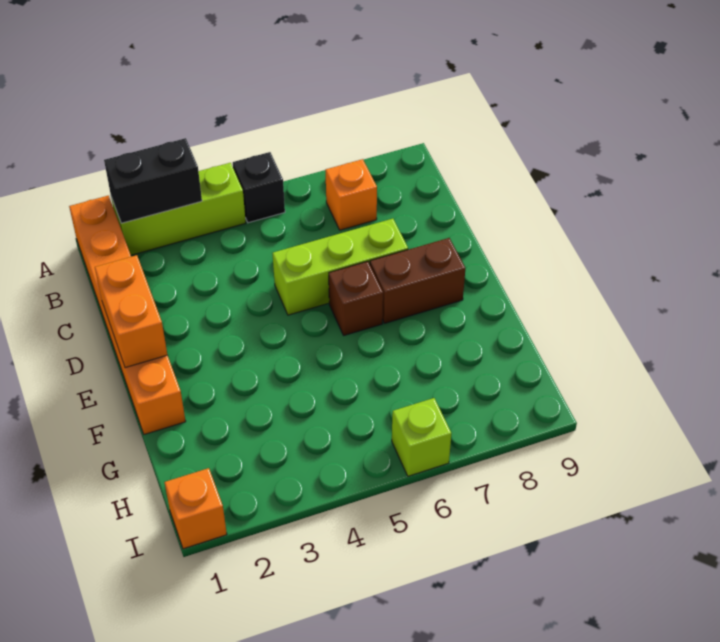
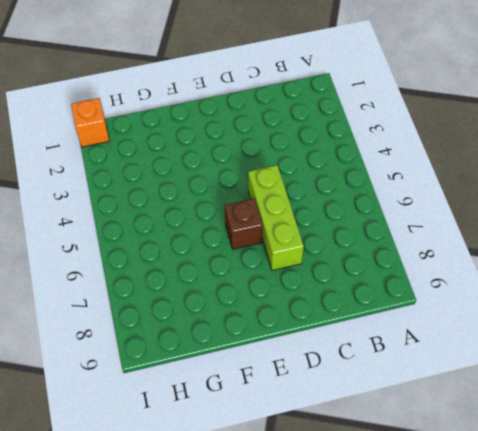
none -> orange 1x6 brick [69,196,186,434]
none -> lime 1x3 brick [111,163,246,255]

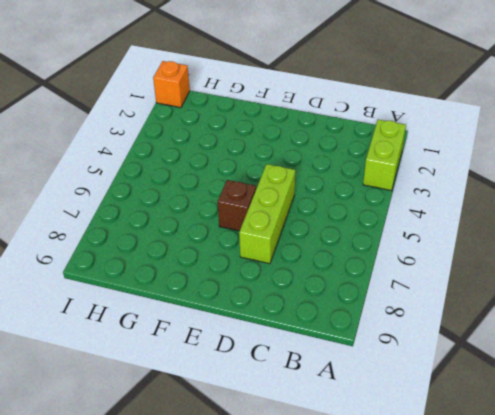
lime 1x2 brick [363,120,406,191] -> lime 1x3 brick [111,163,246,255]
none -> orange 1x6 brick [69,196,186,434]
none -> black 1x1 brick [233,152,285,223]

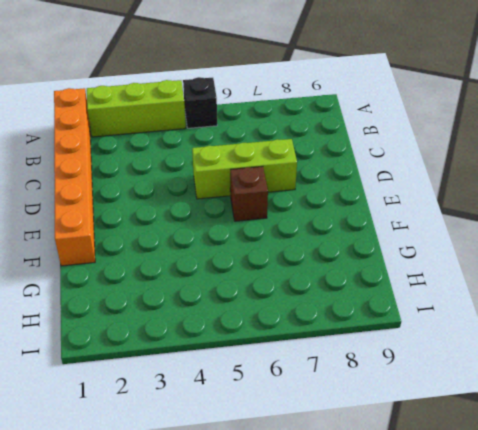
none -> orange 1x1 brick [325,159,377,230]
none -> brown 1x2 brick [370,238,465,323]

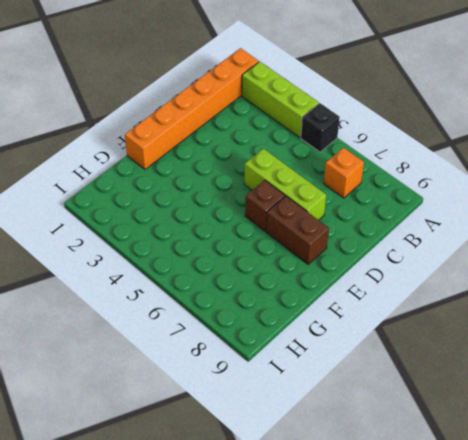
none -> orange 1x1 brick [164,468,227,549]
none -> lime 1x1 brick [392,398,451,476]

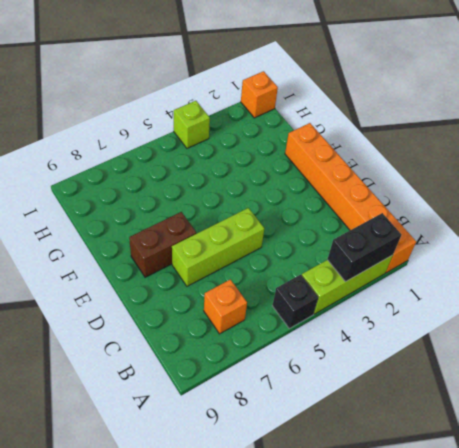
lime 1x1 brick [174,101,210,148] -> lime 1x1 brick moved to [392,398,451,476]
none -> brown 1x1 brick [329,261,383,335]
none -> orange 1x2 brick [95,255,167,368]

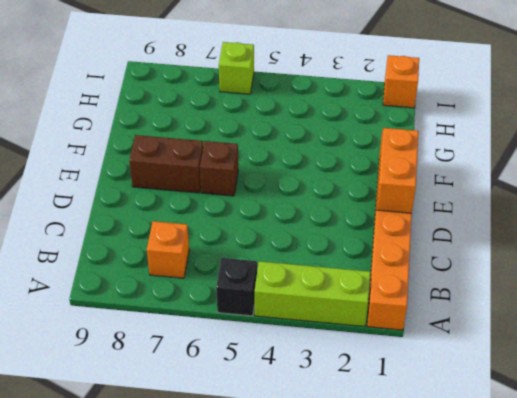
none -> lime 1x3 brick [273,219,408,315]
none -> black 1x2 brick [104,138,202,223]

